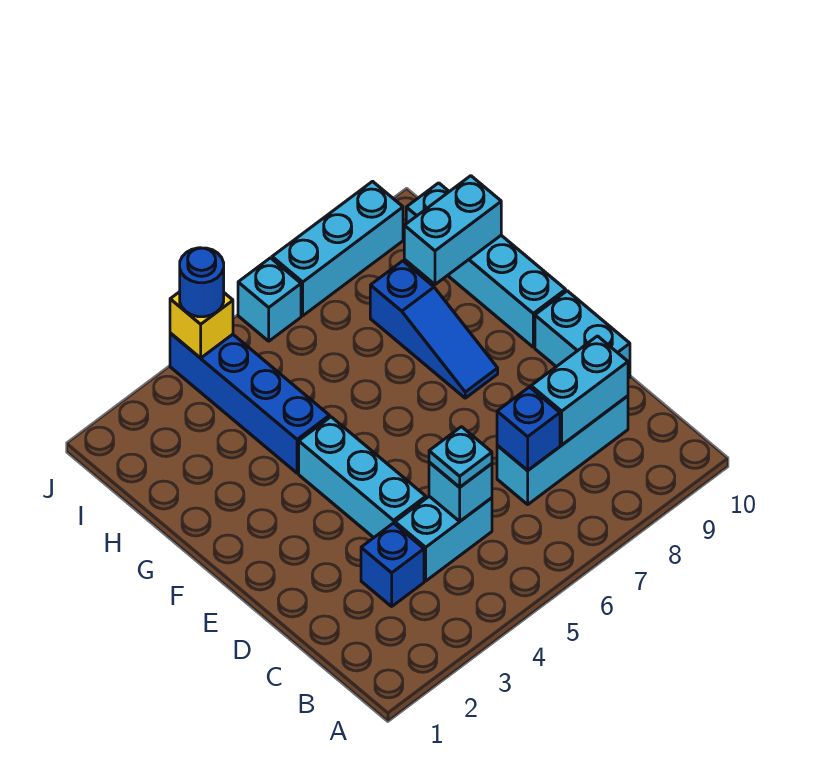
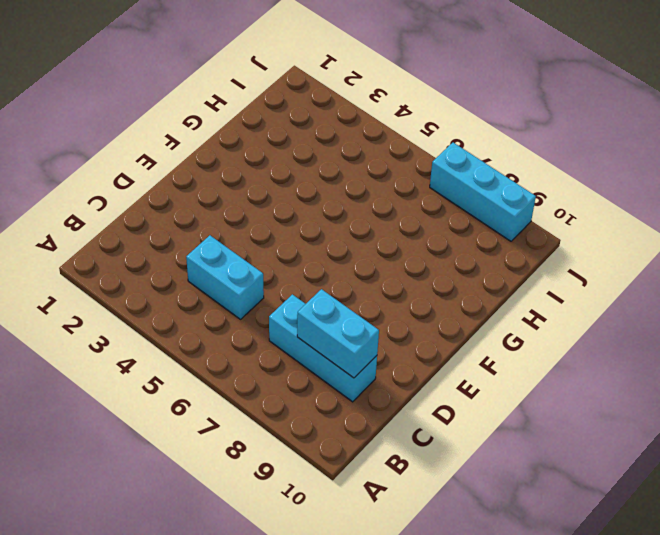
none -> blue 1x1 brick [361,523,424,606]
none -> cyan 1x3 brick [299,417,426,538]
none -> cyan 1x2 brick [535,291,630,378]

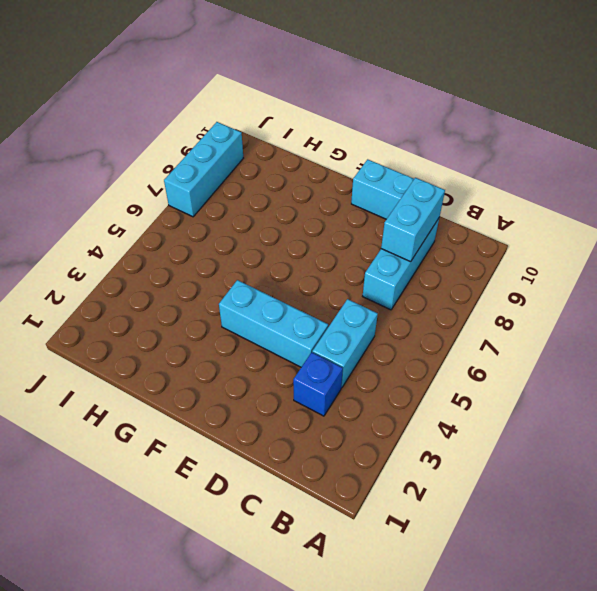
none -> blue 1x3 slope [370,261,498,398]
none -> cyan 1x4 brick [406,183,566,347]
none -> blue 1x4 brick [170,333,330,473]

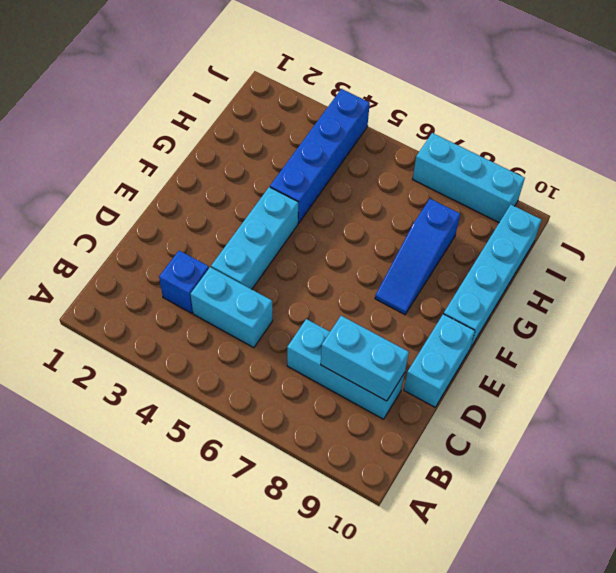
none -> cyan 1x1 brick [238,258,301,341]
none -> cyan 1x1 brick [429,462,492,521]
none -> blue 1x1 brick [497,387,560,471]

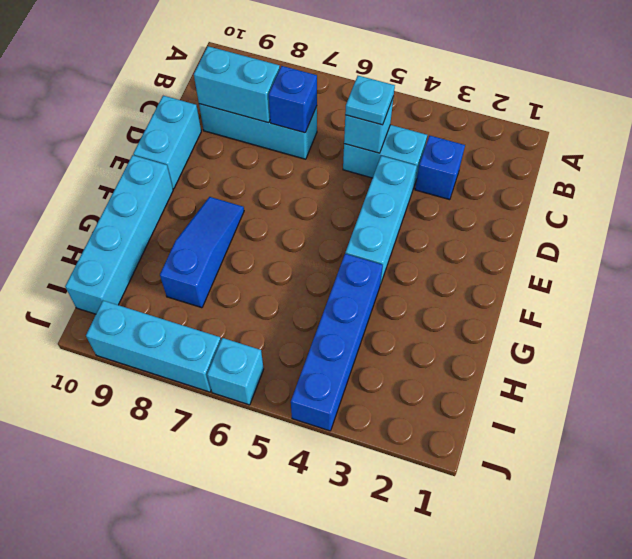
none -> cyan 1x2 brick [404,176,501,284]
none -> yellow 1x1 brick [170,292,233,358]
none -> blue 1x1 round brick [180,248,224,317]

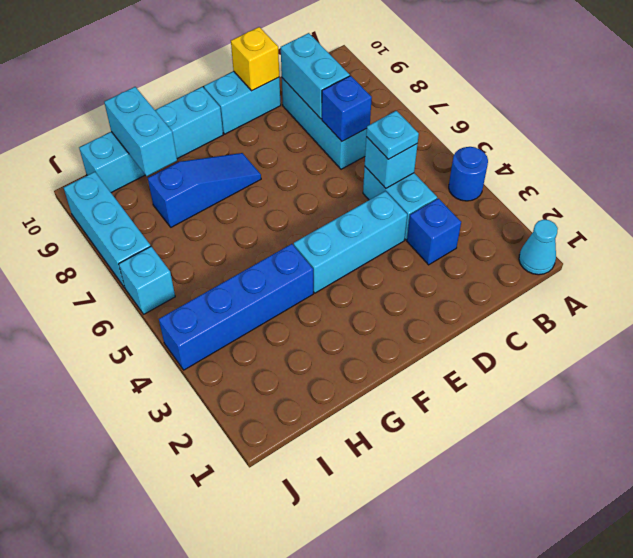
cyan 1x1 cone [519,220,558,275] -> none
blue 1x1 round brick [449,147,488,201] -> blue 1x1 round brick moved to [180,248,224,317]
yellow 1x1 brick [231,27,279,91] -> yellow 1x1 brick moved to [170,292,233,358]

